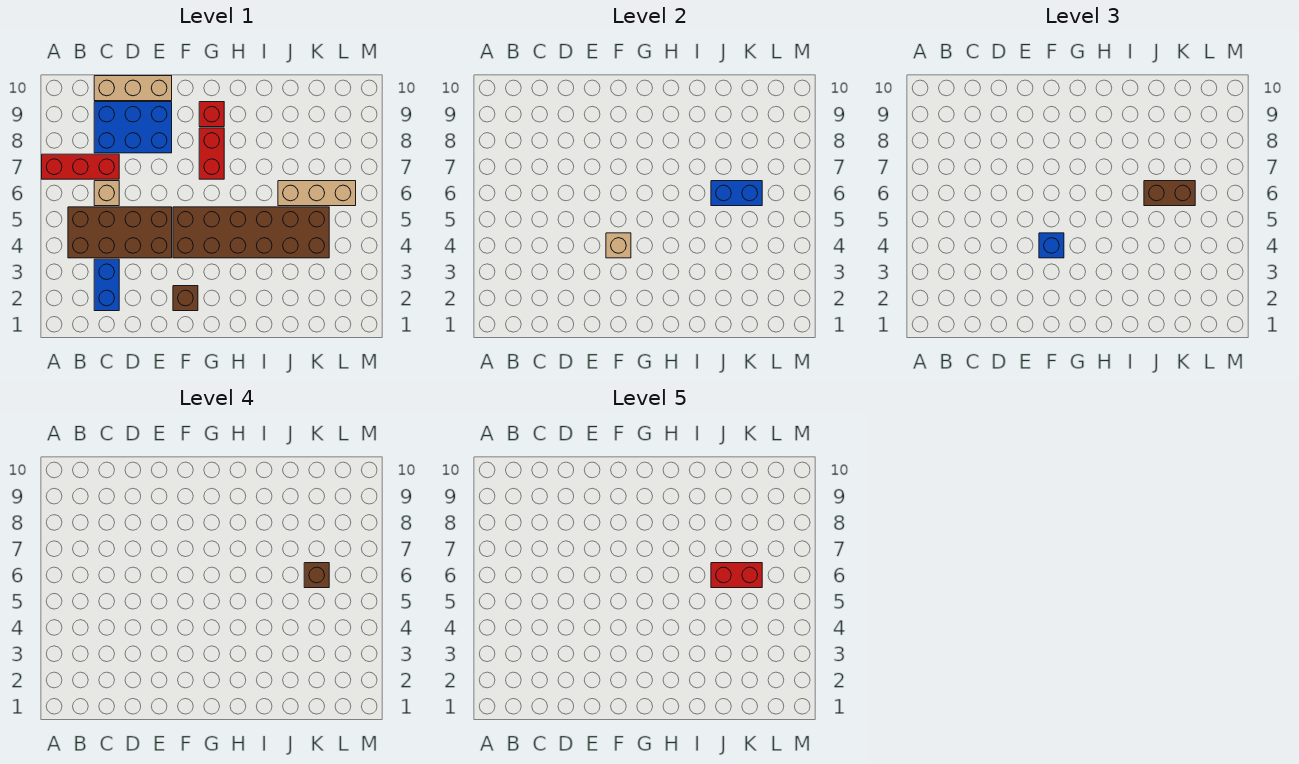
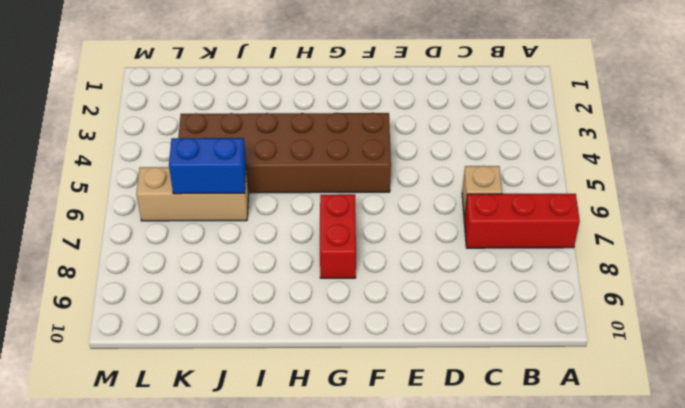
none -> brown 2x4 brick [68,207,172,258]
none -> blue 1x2 brick [94,259,119,311]
none -> blue 2x3 brick [94,102,172,153]

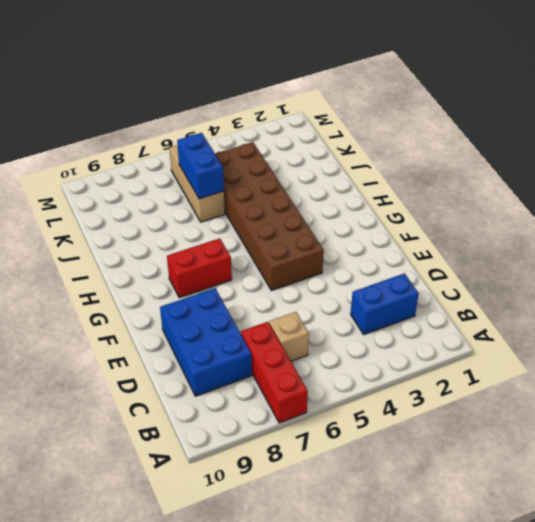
none -> brown 2x4 brick [68,207,172,258]
none -> tan 1x3 brick [94,76,172,101]
none -> brown 1x1 brick [173,286,198,311]

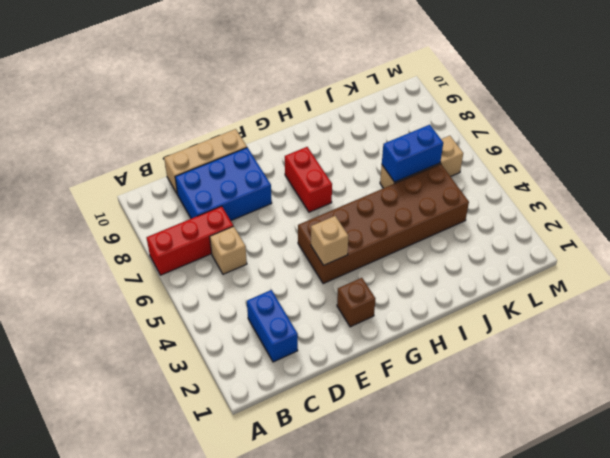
none -> brown 2x4 brick [68,207,172,258]
none -> red 1x1 brick [199,102,224,127]
none -> blue 1x1 brick [1039,233,1064,258]

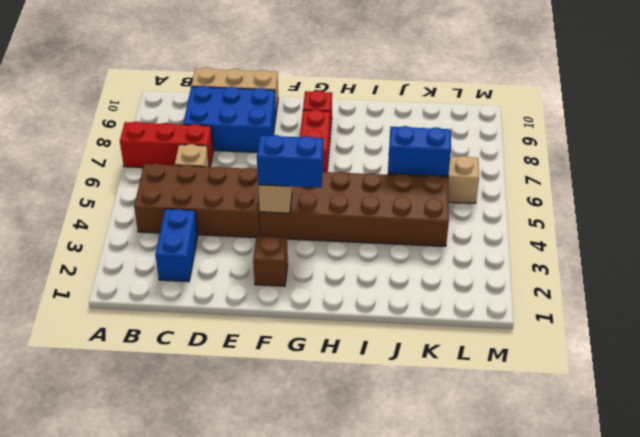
blue 1x2 brick [257,135,323,188] -> blue 1x1 brick [1039,233,1064,258]
none -> brown 1x2 brick [1144,181,1195,206]
none -> brown 1x1 brick [304,563,329,588]
none -> red 1x2 brick [711,563,762,588]

